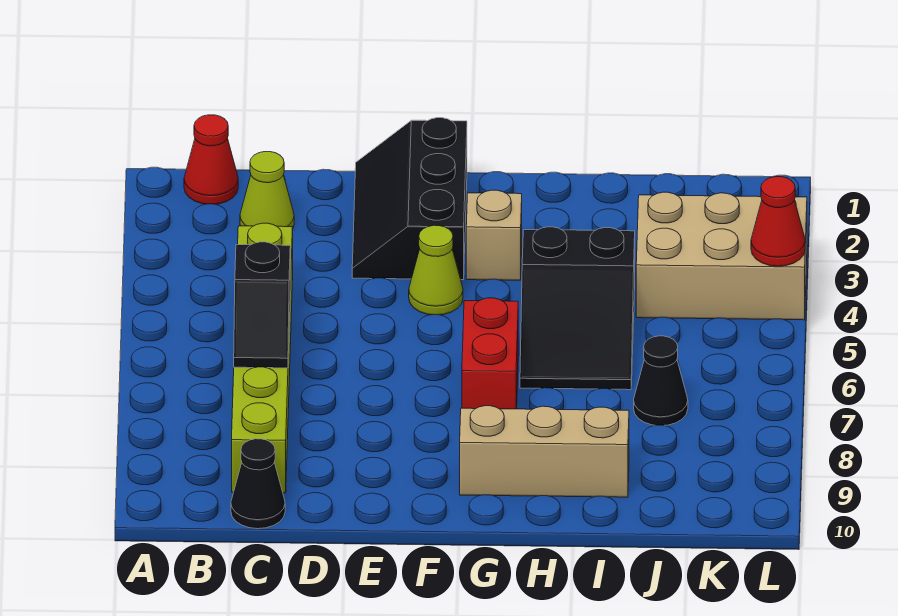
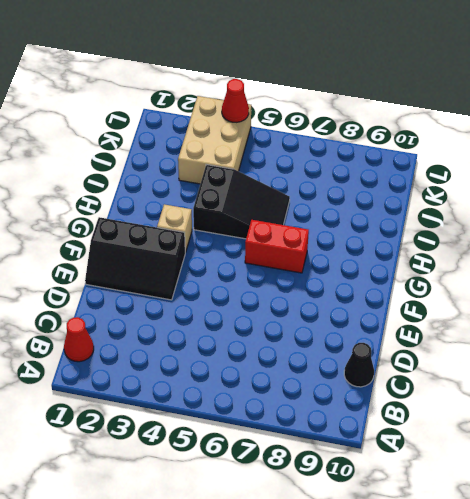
none -> lime 1x1 cone [240,152,294,227]
none -> lime 1x6 brick [232,223,293,493]
none -> lime 1x1 cone [409,225,463,315]

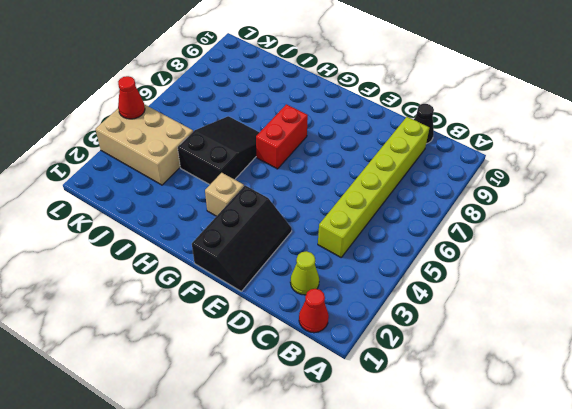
none -> lime 1x1 cone [409,225,463,315]
none -> tan 1x3 brick [460,406,629,497]
none -> black 1x1 cone [634,336,688,425]

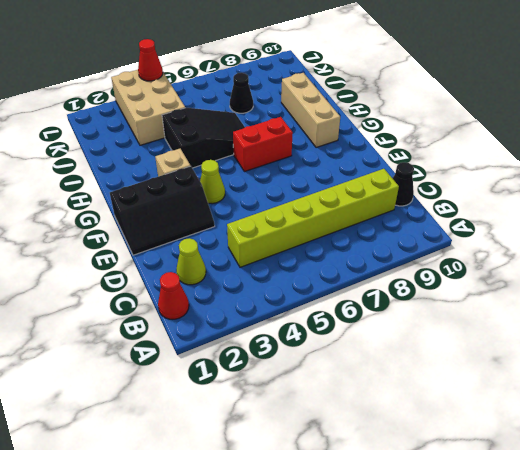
none -> black 1x2 slope [234,242,290,368]

